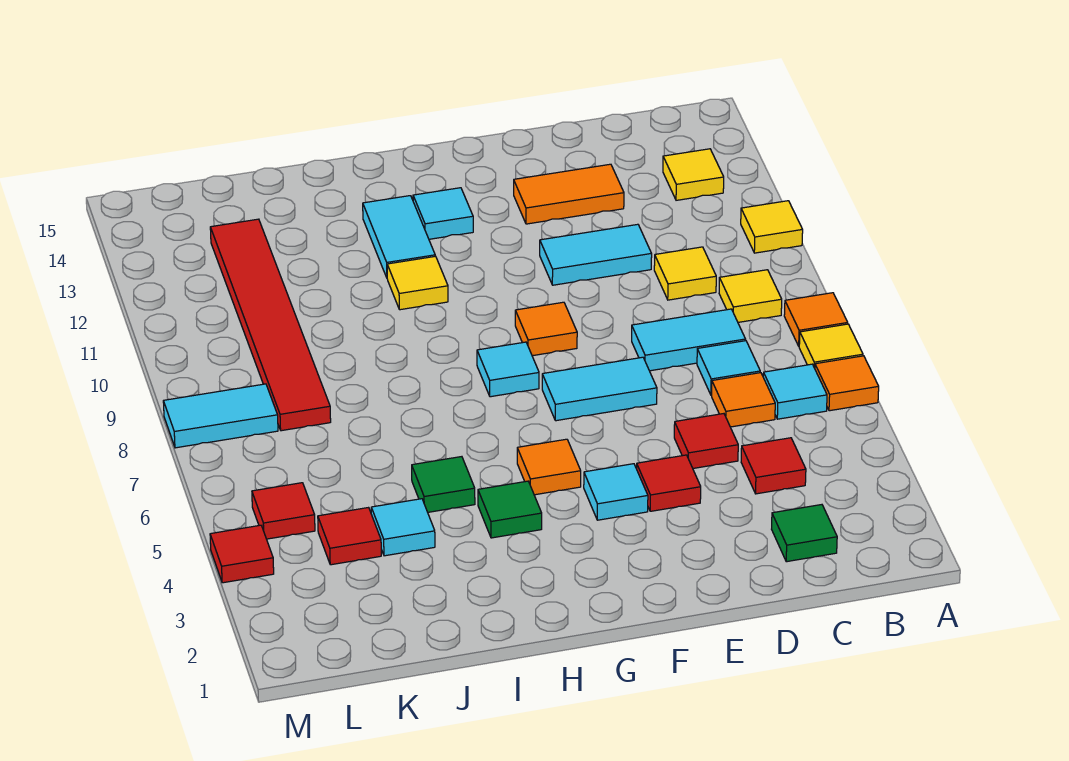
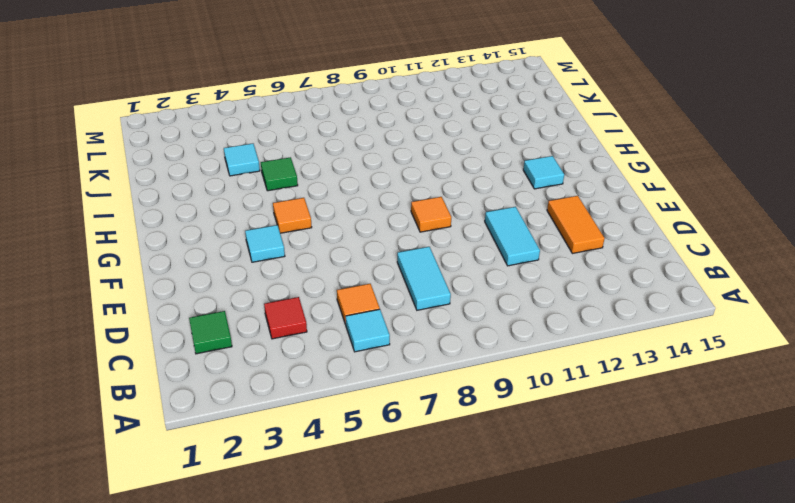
none -> orange 1x1 tile [815,356,879,411]
none -> yellow 1x1 tile [799,324,863,368]
none -> orange 1x1 tile [784,293,848,346]
none -> yellow 1x1 tile [741,201,803,253]

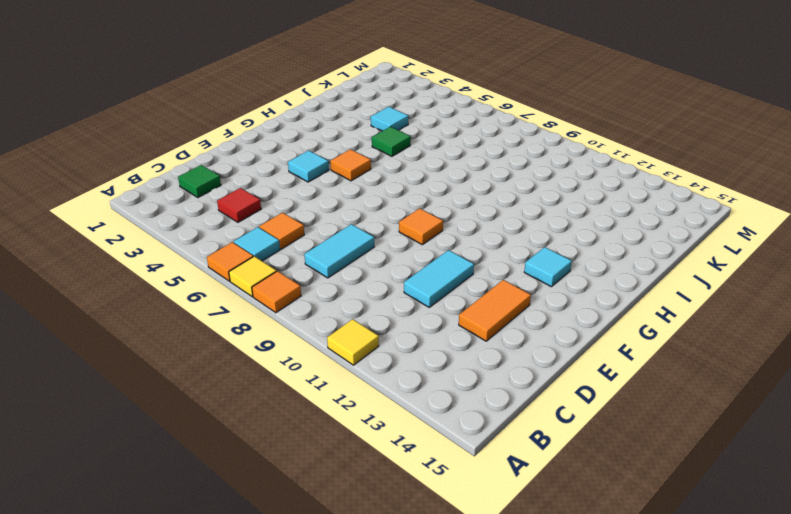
none -> yellow 1x1 tile [719,270,782,322]
none -> yellow 1x1 tile [663,149,724,200]
none -> cyan 1x1 tile [697,341,760,395]
none -> yellow 1x1 tile [654,247,716,300]

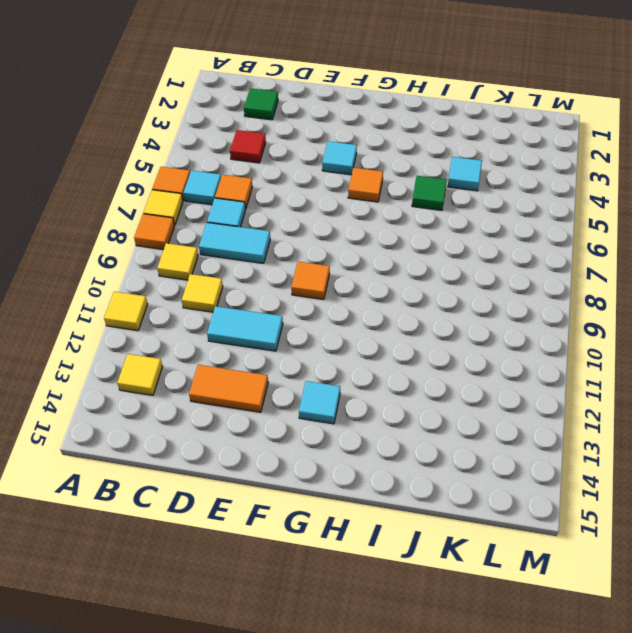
none -> red 1x1 tile [674,414,738,468]
none -> red 1x1 tile [637,455,701,511]
none -> cyan 1x2 tile [542,357,657,421]
none -> cyan 1x1 tile [477,342,539,397]

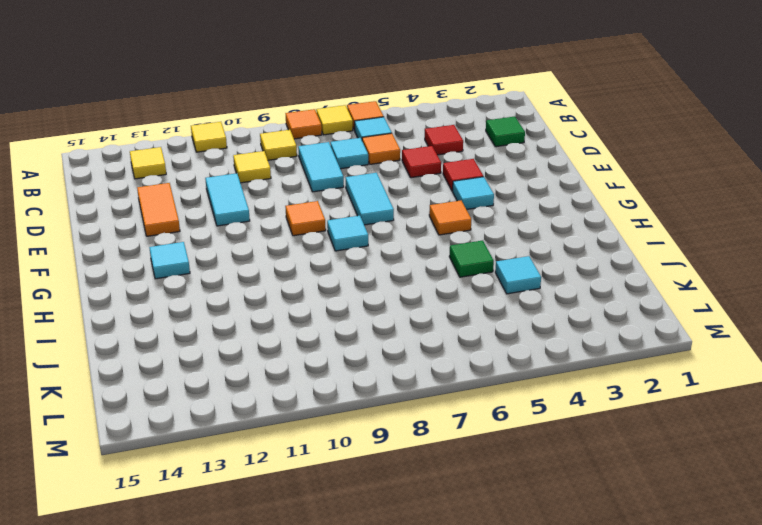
none -> green 1x1 tile [478,481,542,538]
none -> yellow 1x1 tile [387,256,448,310]
none -> cyan 1x2 tile [363,196,435,278]
none -> red 1x1 tile [318,508,381,565]

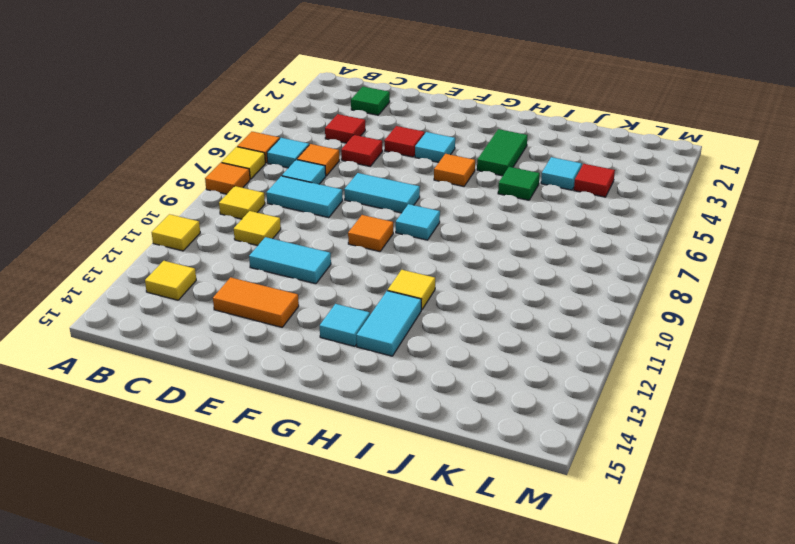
green 1x2 tile [477,129,528,176] -> green 1x1 tile [478,481,542,538]
none -> red 1x6 tile [210,219,331,431]
none -> red 1x1 tile [252,483,315,539]
none -> cyan 1x2 tile [163,384,278,448]
none -> red 1x1 tile [210,525,274,583]

